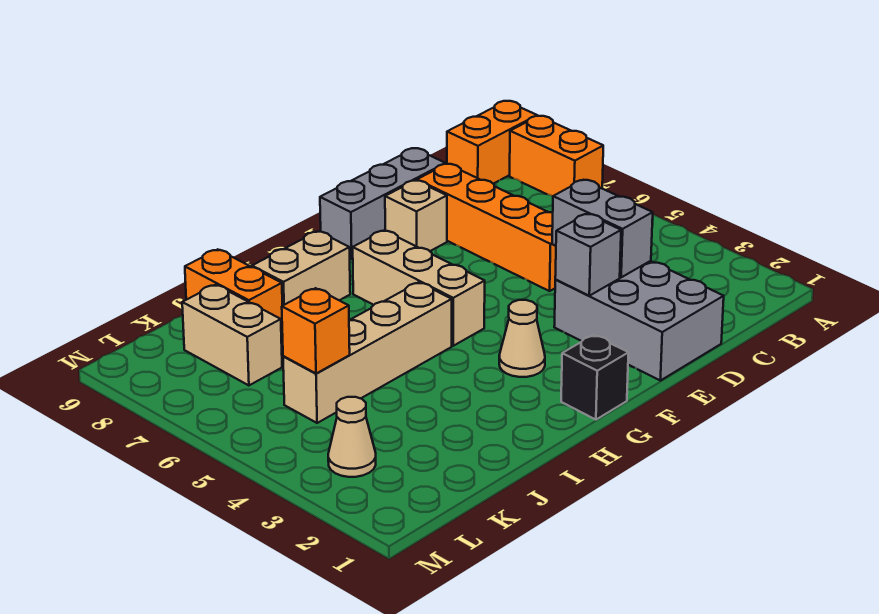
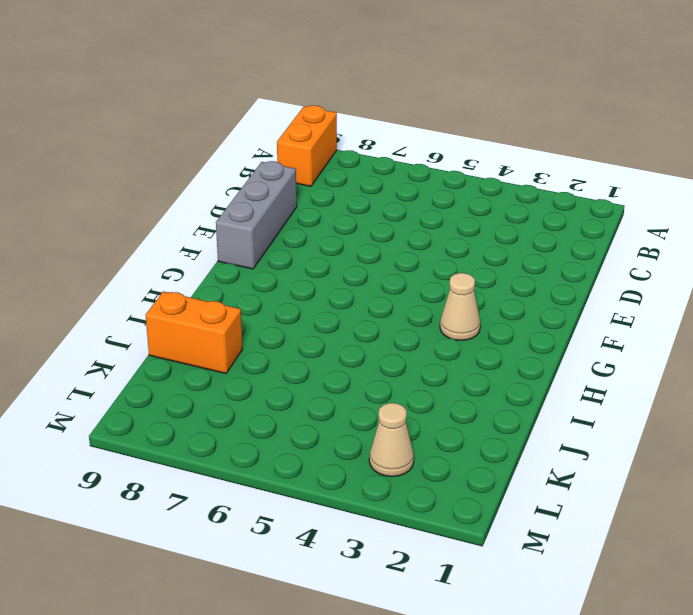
none -> orange 1x2 brick [510,116,603,196]
none -> grey 2x3 brick [554,261,724,381]
none -> orange 1x4 brick [417,164,556,291]

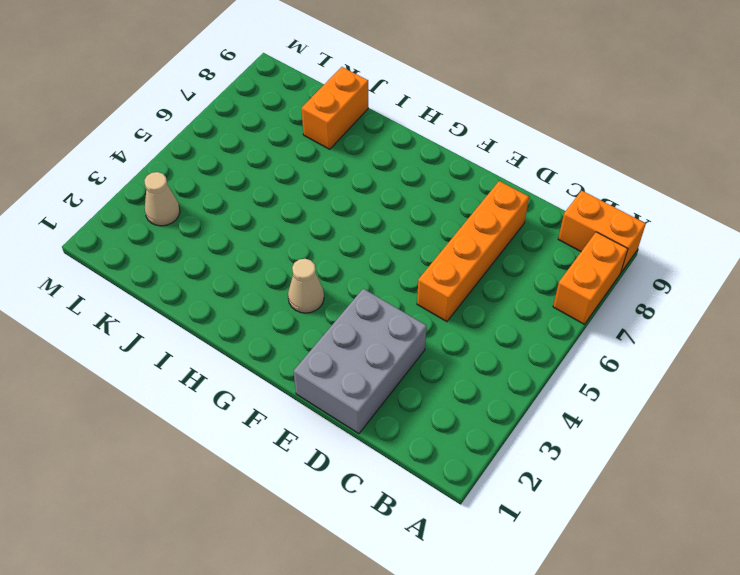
none -> grey 1x3 brick [320,148,445,259]
none -> tan 1x1 brick [385,180,447,251]
none -> black 1x1 brick [561,335,628,420]

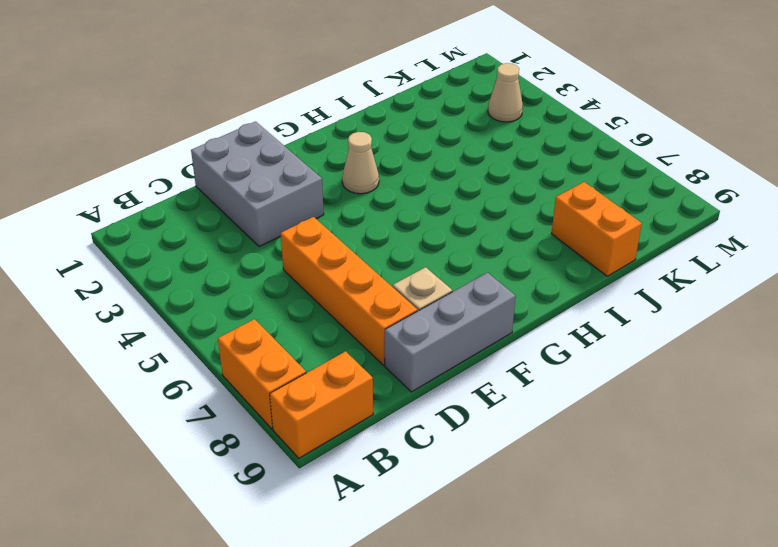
none -> black 1x1 brick [561,335,628,420]
none -> tan 1x3 brick [353,231,485,346]
none -> tan 1x4 brick [283,282,452,423]

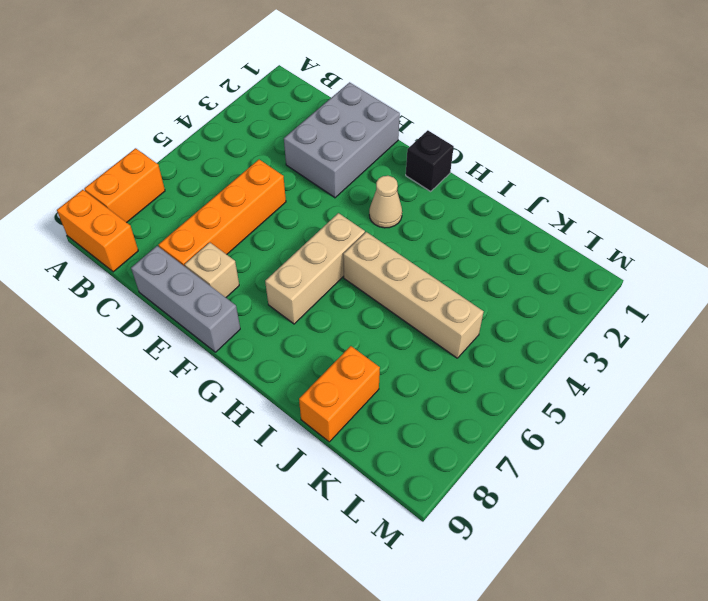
none -> tan 1x2 brick [252,232,350,306]
none -> tan 1x2 brick [182,285,282,385]
none -> tan 1x1 cone [328,397,376,477]

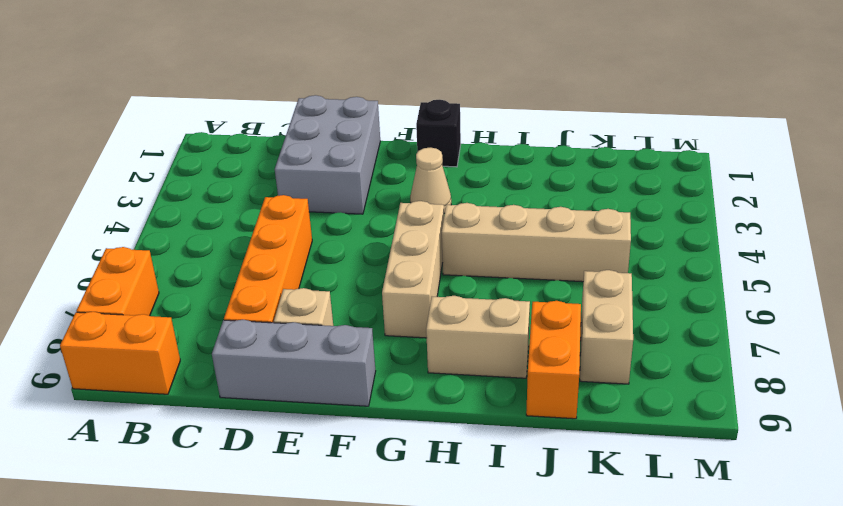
none -> tan 1x1 cone [328,397,376,477]
none -> grey 1x2 brick [552,180,653,277]
none -> grey 1x1 brick [555,214,621,296]

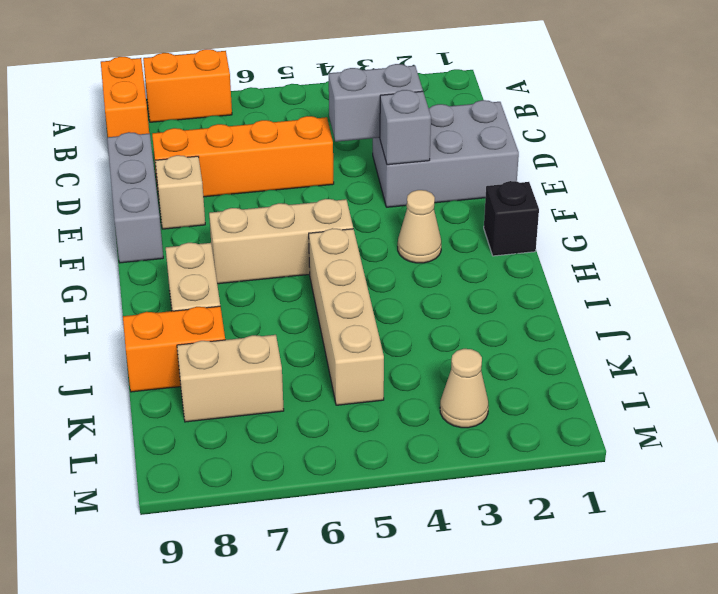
none -> orange 1x1 brick [282,288,350,374]

